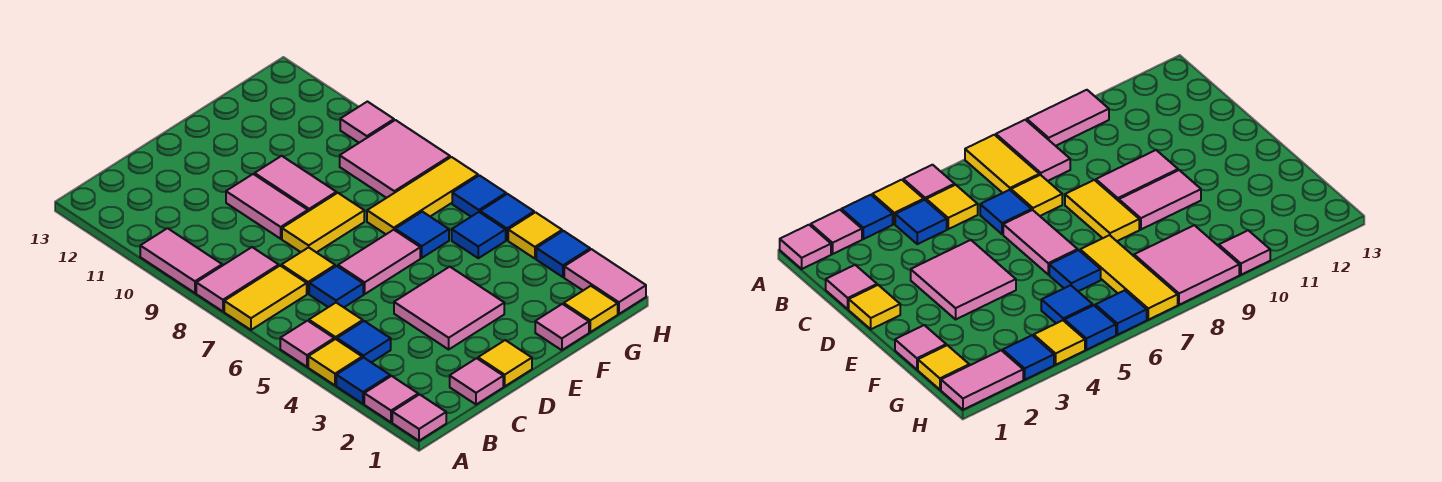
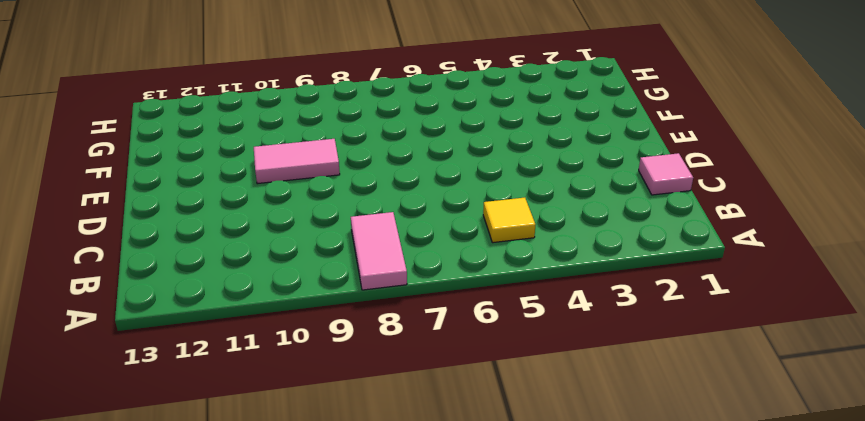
none -> pink 1x1 tile [392,395,446,441]
none -> pink 1x1 tile [364,376,418,422]
none -> blue 1x1 tile [336,357,390,404]
none -> yellow 1x1 tile [308,339,362,385]

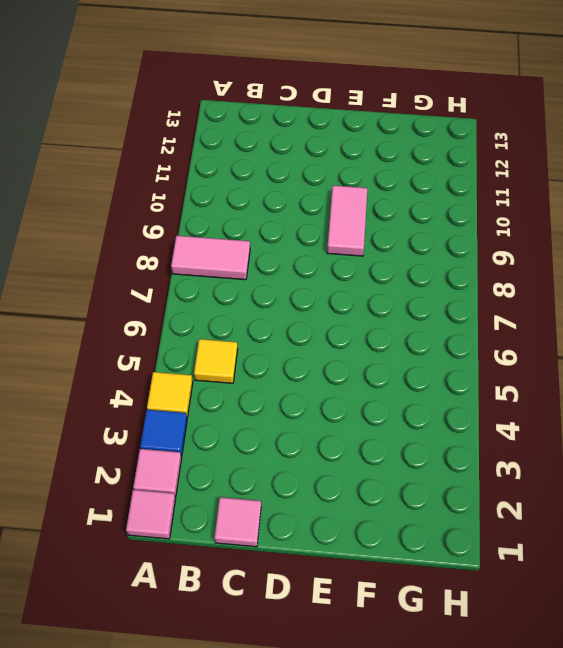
none -> pink 1x1 tile [280,321,334,367]
none -> yellow 1x2 tile [224,266,307,330]
none -> pink 1x2 tile [140,228,223,293]
none -> blue 1x1 tile [337,321,391,362]

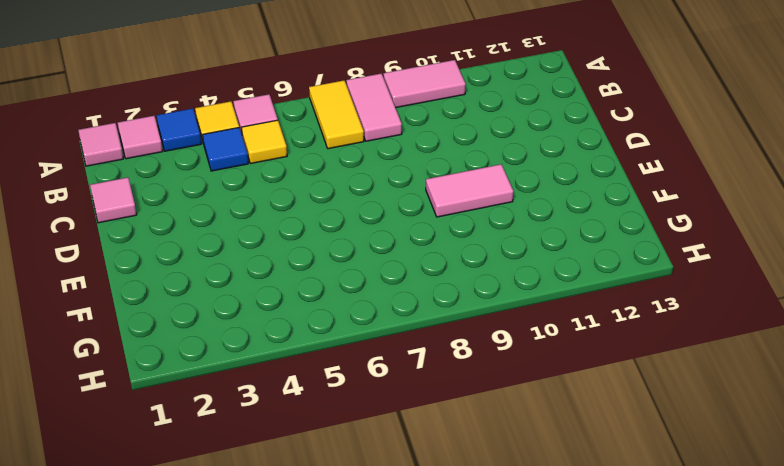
none -> blue 1x1 tile [309,266,363,307]
none -> yellow 1x1 tile [281,247,335,294]
none -> yellow 1x1 tile [478,340,532,386]
none -> pink 2x2 tile [394,267,504,349]

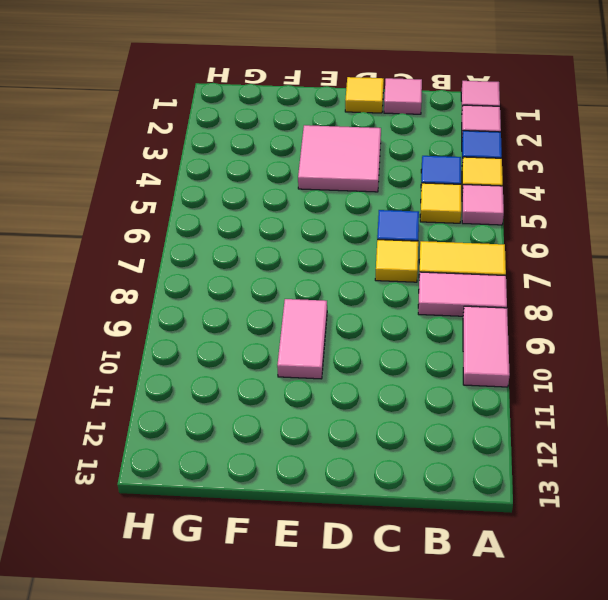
none -> pink 1x2 tile [338,230,420,294]
none -> yellow 1x2 tile [282,193,364,252]
none -> pink 1x2 tile [226,174,308,239]
none -> pink 1x1 tile [535,304,589,350]

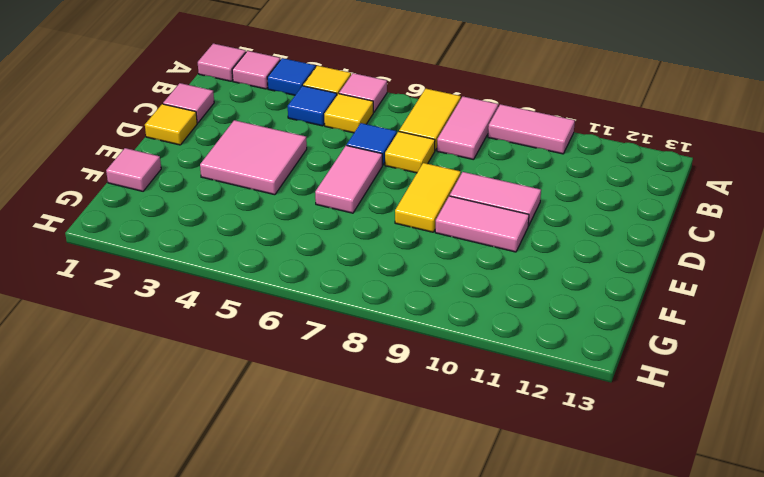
none -> blue 1x1 tile [395,212,449,258]
none -> yellow 1x3 tile [367,157,478,234]
none -> yellow 1x1 tile [564,286,618,332]
none -> blue 1x1 tile [452,212,506,258]

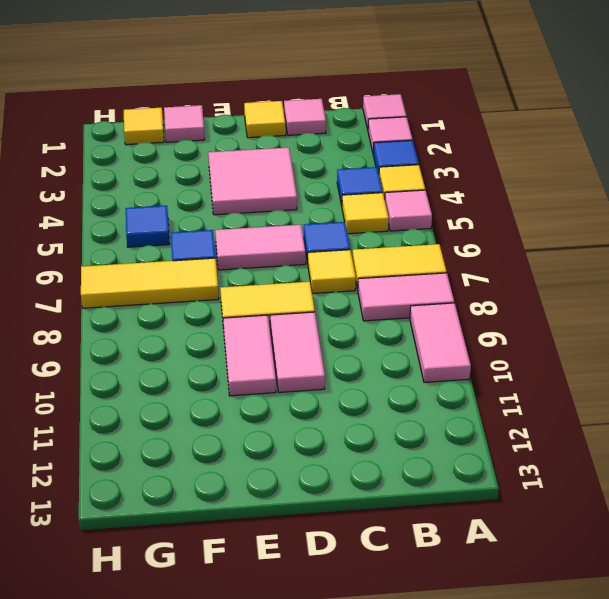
none -> pink 2x2 tile [340,120,450,198]
none -> pink 1x2 tile [564,249,646,314]
none -> blue 1x1 tile [536,231,590,277]
none -> yellow 1x1 tile [508,212,562,259]

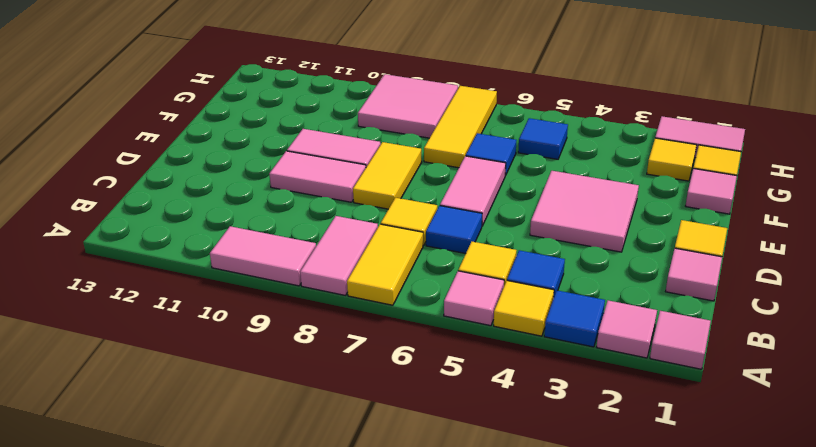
yellow 1x1 tile [647,138,696,181] -> yellow 1x1 tile moved to [508,212,562,259]
none -> blue 1x1 tile [536,231,590,277]
none -> blue 1x1 tile [480,194,534,240]
none -> blue 1x1 tile [452,175,506,217]
none -> pink 1x1 tile [340,102,394,143]

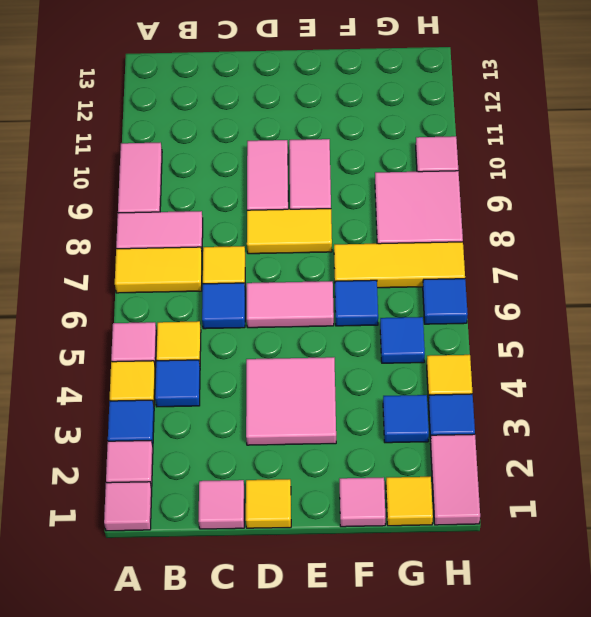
blue 1x1 tile [383,395,429,443] -> blue 1x1 tile moved to [480,194,534,240]

